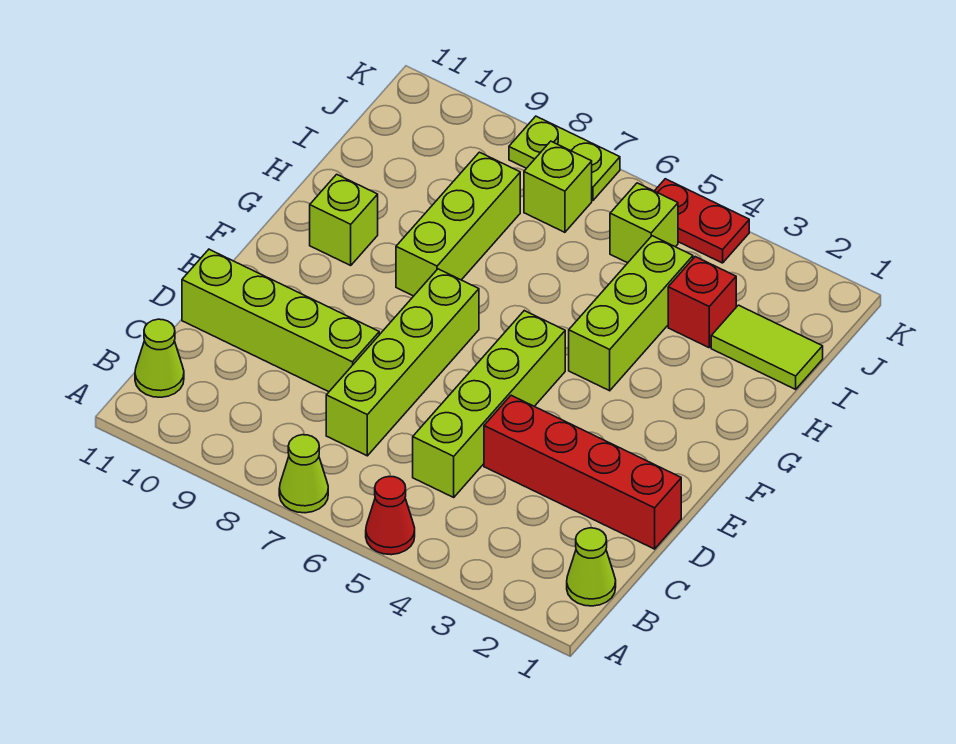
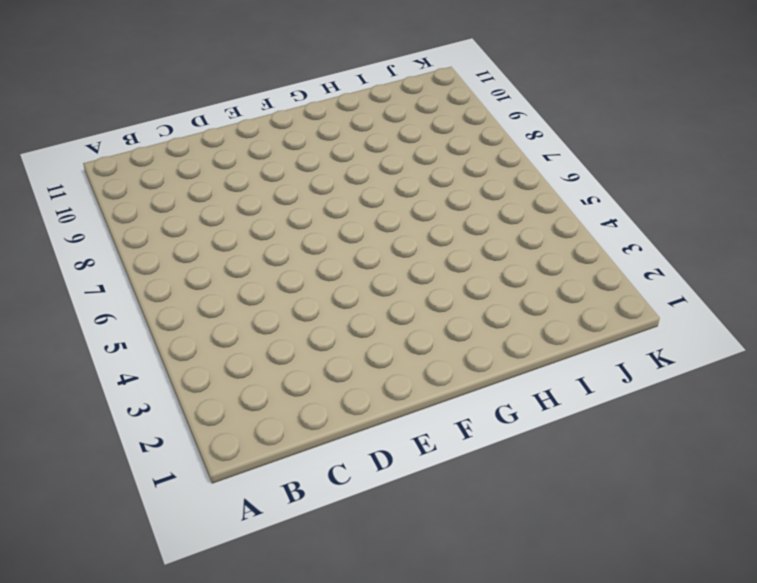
none -> red 1x1 cone [366,477,415,555]
none -> lime 1x1 cone [279,435,328,513]
none -> lime 1x1 cone [567,528,616,606]

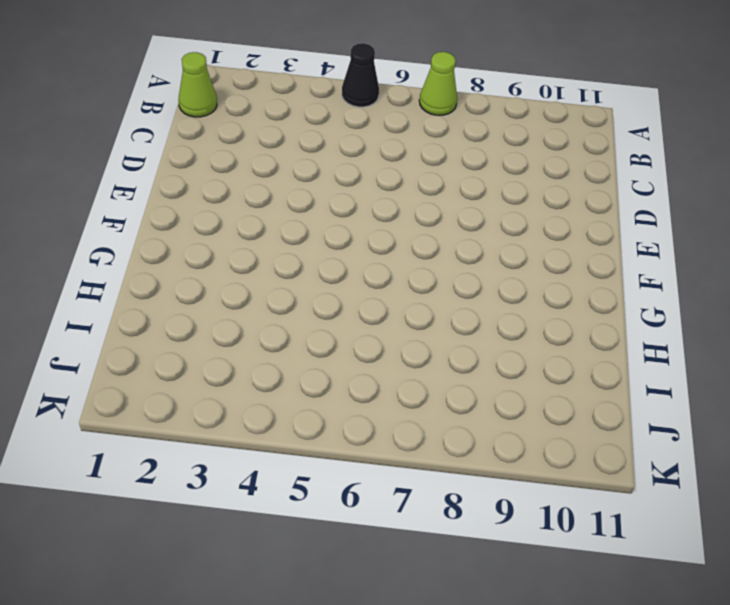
black 1x1 cone [342,43,379,107] -> red 1x1 cone [366,477,415,555]
none -> lime 1x1 cone [135,319,184,397]
none -> lime 1x4 brick [413,311,565,497]
none -> lime 1x4 brick [326,269,479,456]

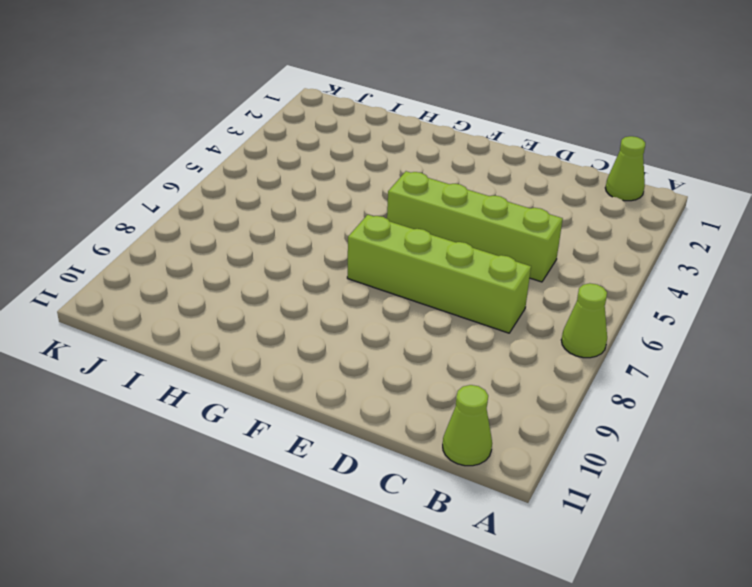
none -> red 1x1 cone [366,477,415,555]
none -> red 1x4 brick [484,395,681,549]
none -> lime 1x4 brick [182,249,379,392]

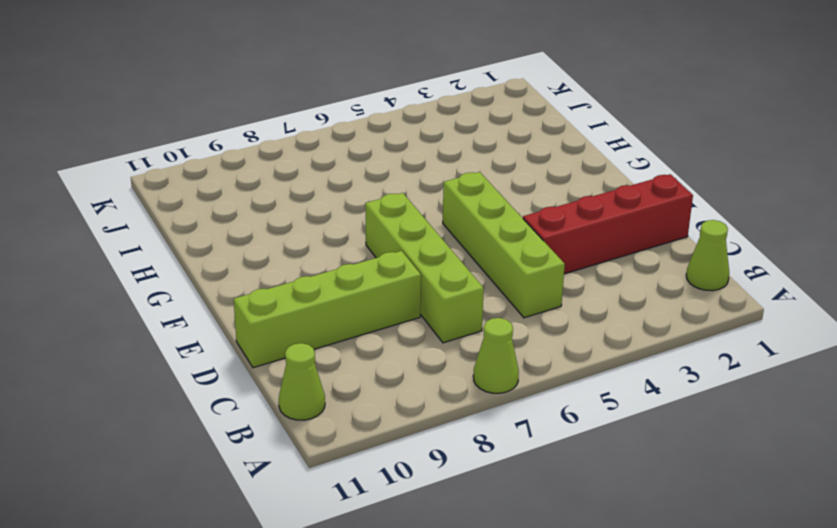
none -> red 1x1 cone [366,477,415,555]
none -> lime 1x3 brick [569,236,693,391]
none -> lime 1x3 brick [396,152,520,296]

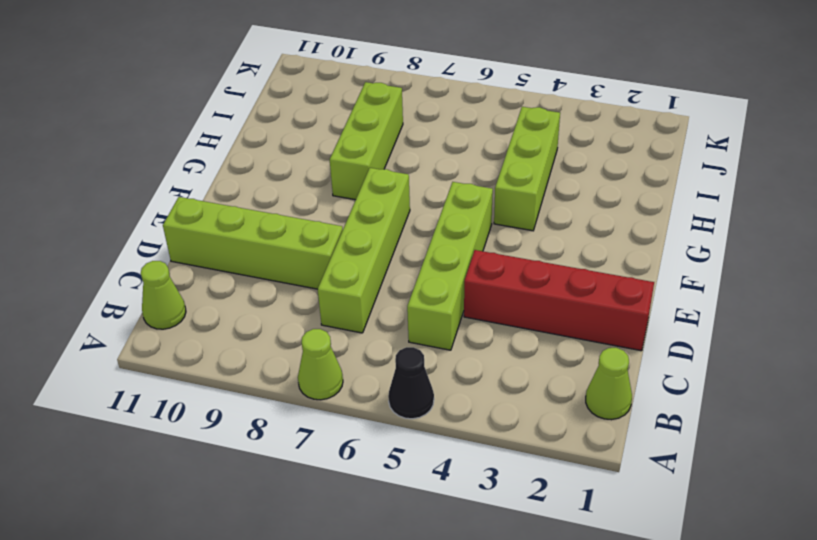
black 1x1 cone [388,347,434,419] -> red 1x1 cone [366,477,415,555]
none -> lime 1x1 brick [310,174,378,265]
none -> lime 1x2 tile [711,305,823,389]
none -> red 1x1 brick [668,257,736,348]

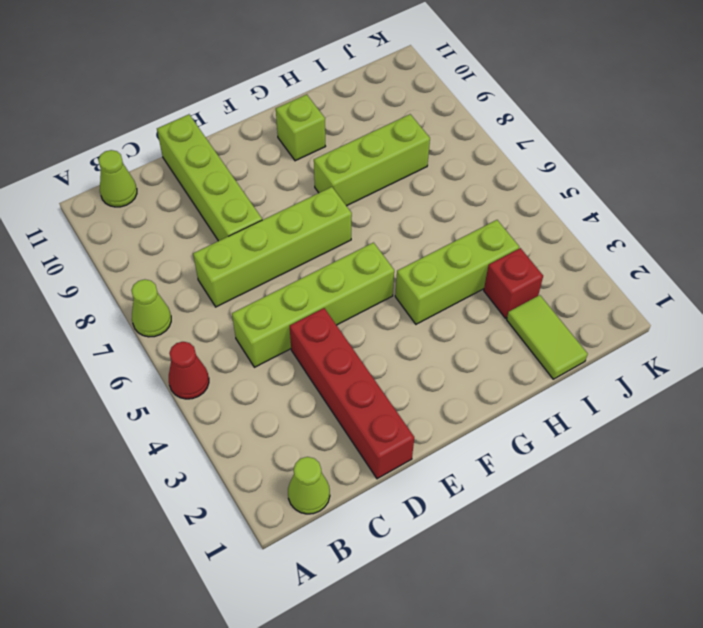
none -> lime 1x1 brick [610,183,678,263]
none -> lime 1x1 brick [524,141,592,232]
none -> red 1x2 plate [655,179,749,263]

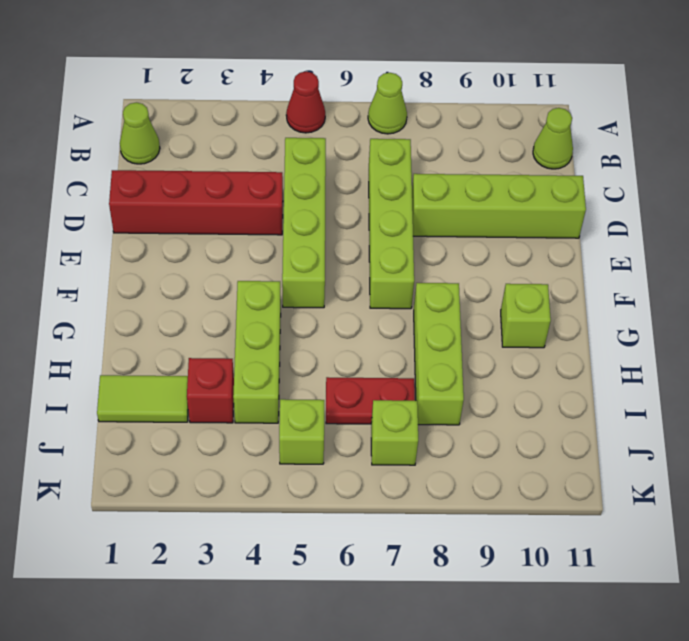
red 1x2 plate [326,377,415,424] -> red 1x2 plate moved to [655,179,749,263]
none -> lime 1x2 plate [509,116,620,200]

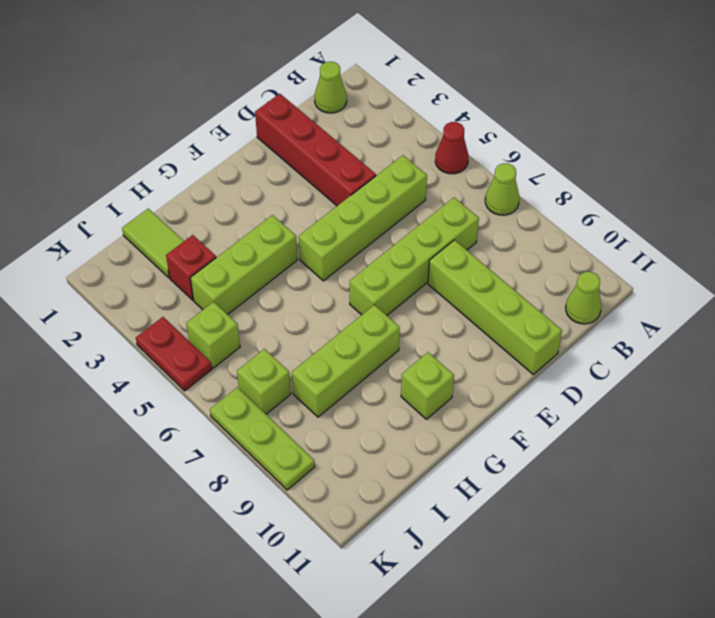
lime 1x3 plate [210,387,315,490] -> lime 1x2 plate [509,116,620,200]

